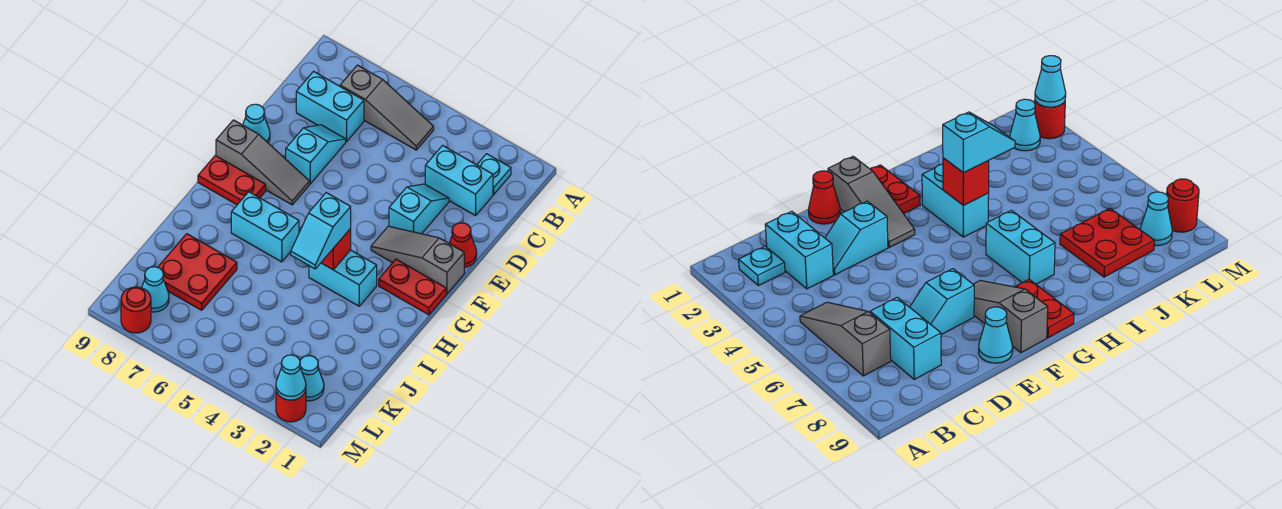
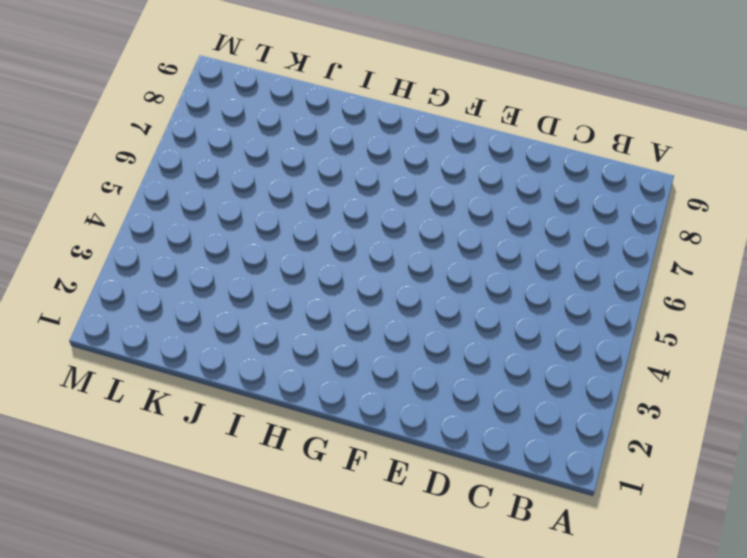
none -> cyan 1x1 plate [477,154,511,194]
none -> grey 1x3 slope [340,65,434,150]
none -> cyan 1x2 brick [425,145,493,216]

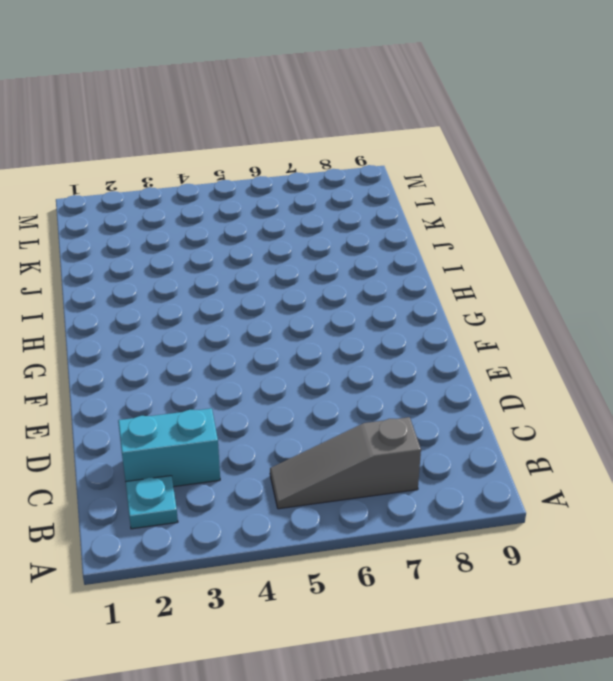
none -> cyan 1x2 brick [296,71,364,142]
none -> cyan 1x2 slope [389,184,449,234]
none -> cyan 1x2 slope [286,125,346,184]

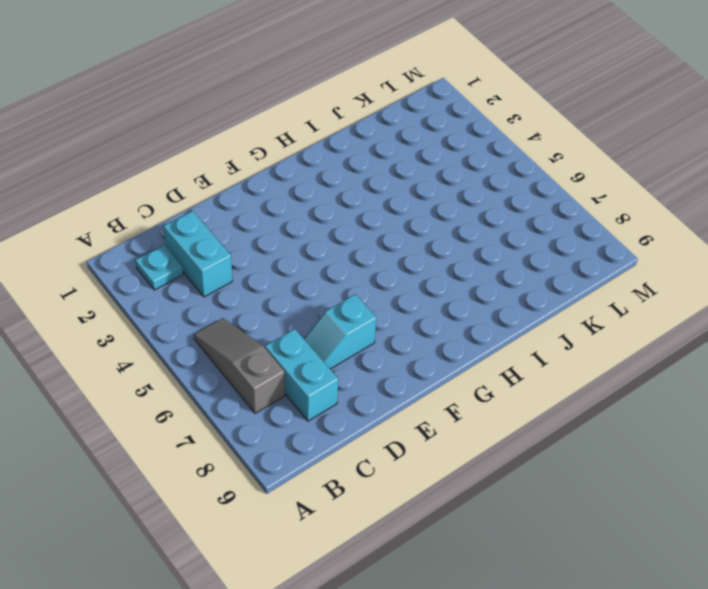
none -> cyan 1x2 slope [389,184,449,234]
none -> red 1x1 cone [449,223,477,268]
none -> cyan 1x1 cone [243,104,270,143]

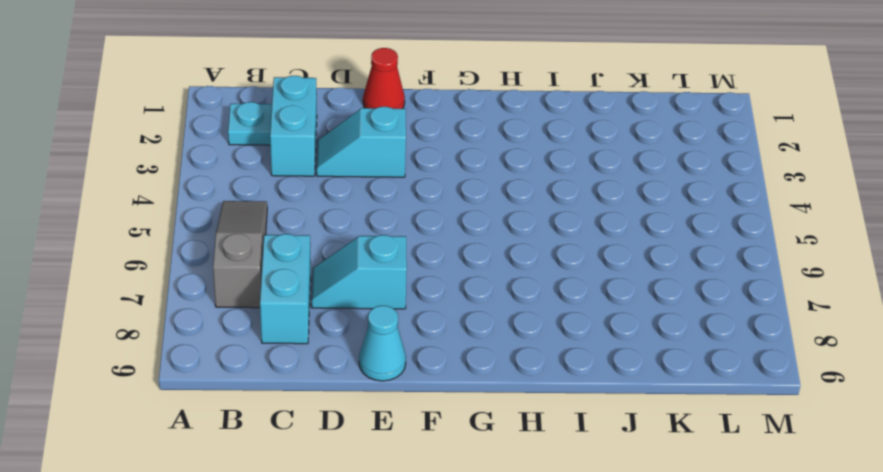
none -> grey 1x3 slope [371,226,464,294]
none -> grey 1x3 slope [216,120,310,205]
none -> red 1x2 plate [379,259,446,315]

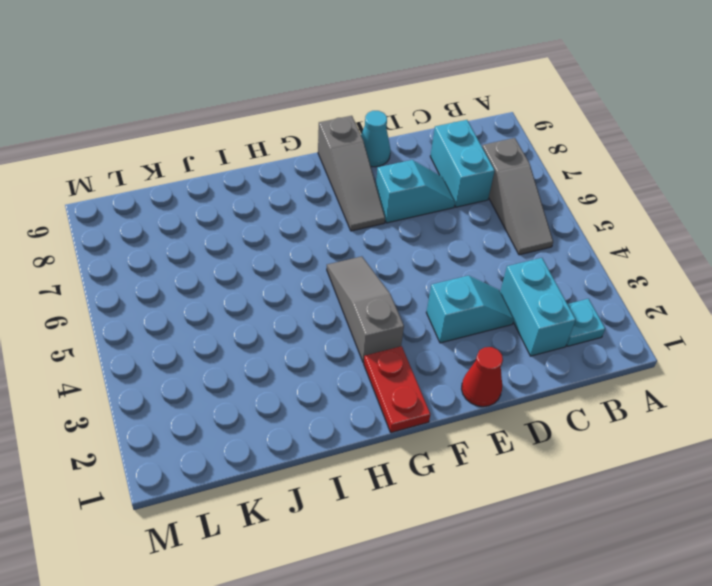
grey 1x3 slope [327,256,404,363] -> grey 1x3 slope moved to [371,226,464,294]
none -> red 1x2 plate [198,156,266,205]
none -> cyan 1x2 brick [309,250,377,306]
none -> cyan 1x2 brick [231,192,299,262]

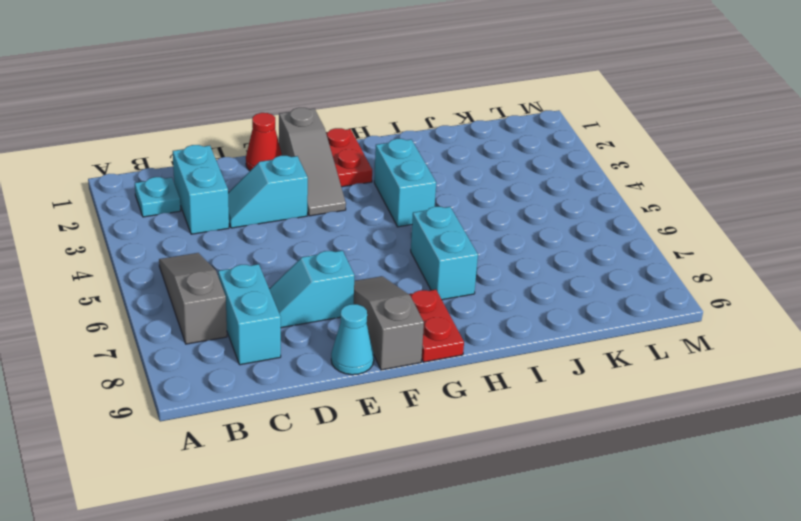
none -> red 2x2 plate [158,234,237,310]
none -> cyan 1x1 cone [300,356,324,401]
none -> cyan 1x1 cone [142,267,169,312]

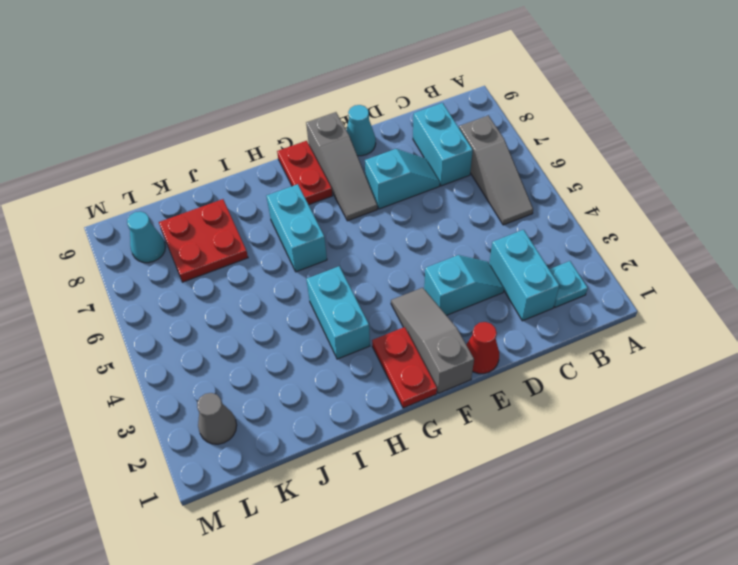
grey 1x1 cone [197,393,237,444] -> cyan 1x1 cone [300,356,324,401]
none -> red 1x1 round brick [276,390,306,422]
none -> red 1x1 round brick [121,287,151,333]
none -> red 1x1 brick [321,229,351,270]

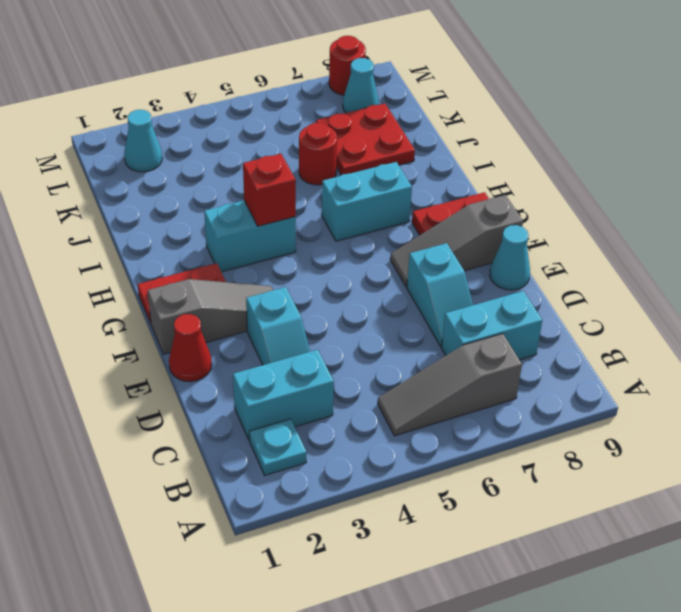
red 1x1 round brick [299,123,337,185] -> red 1x1 round brick moved to [276,390,306,422]
none -> cyan 1x1 cone [276,355,306,400]
none -> cyan 1x2 slope [291,193,351,269]

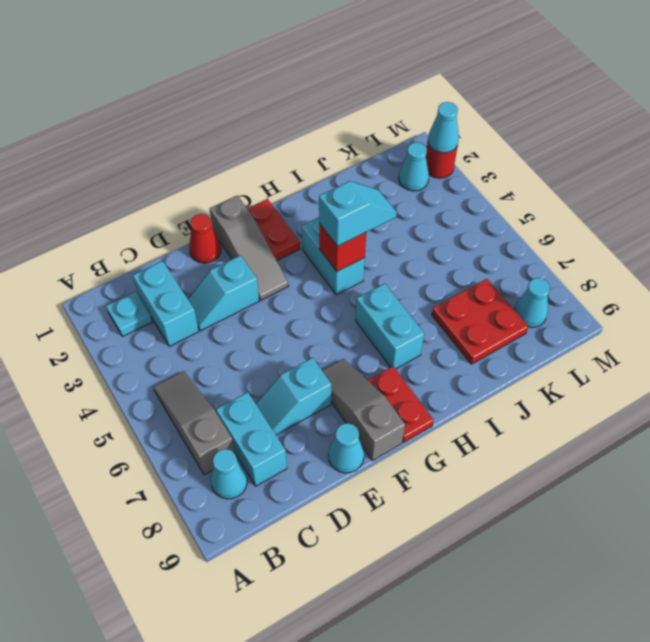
cyan 1x1 cone [211,449,247,499] -> none
none -> red 1x1 round brick [121,287,151,333]

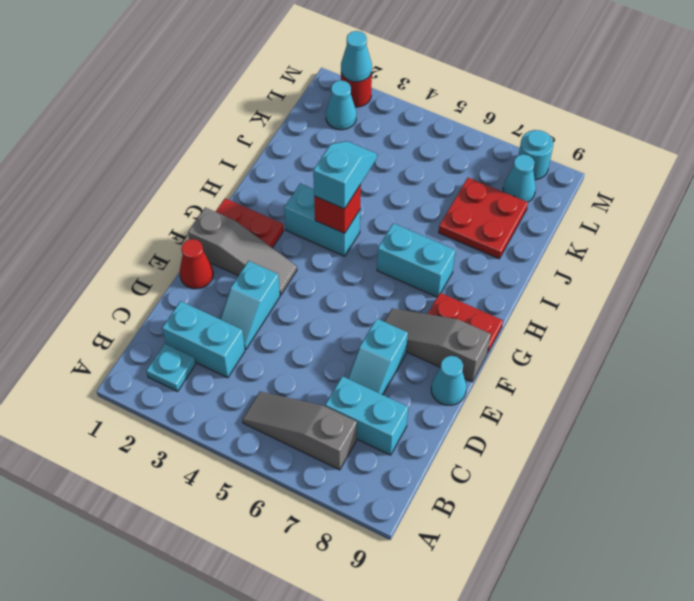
cyan 1x1 round brick [519,130,553,180] -> red 1x1 round brick [121,287,151,333]

